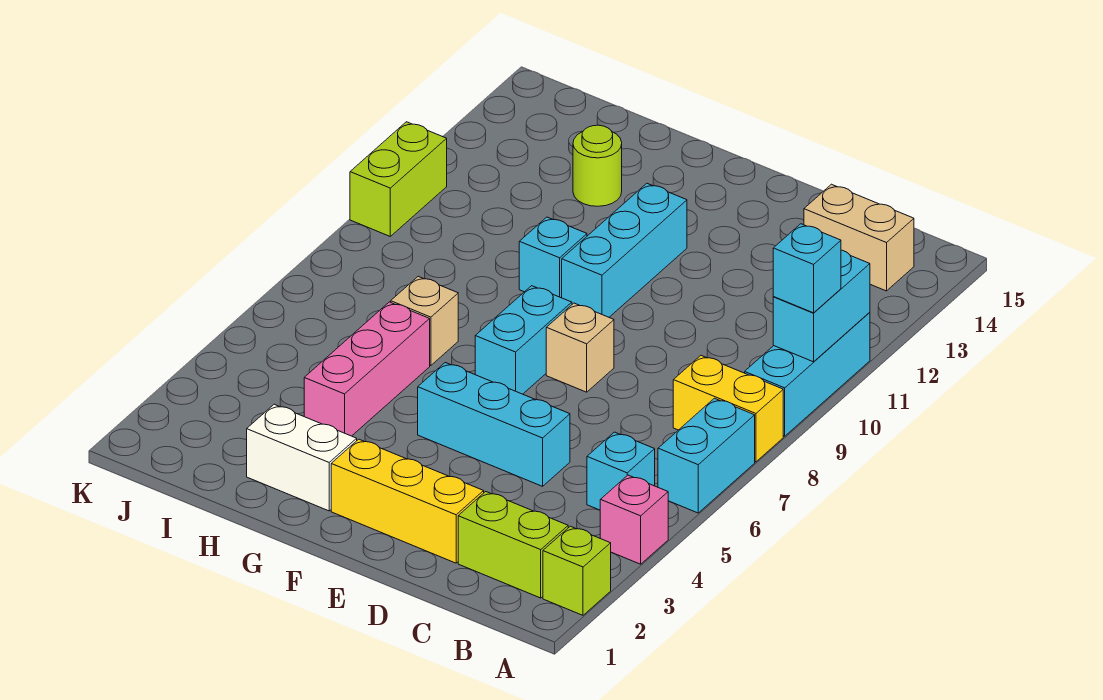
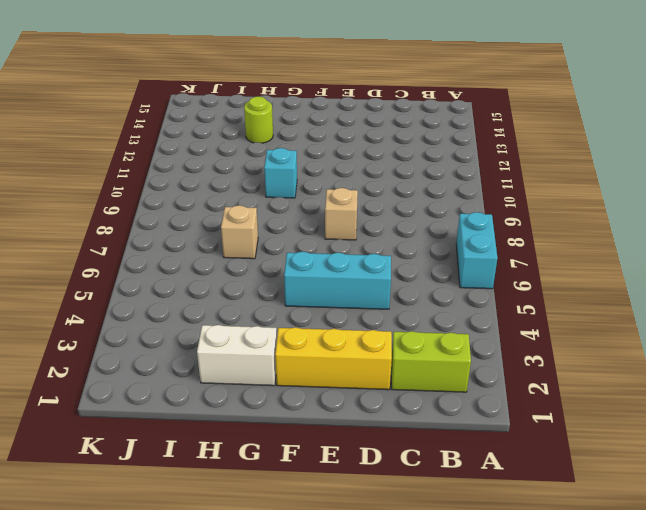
none -> lime 1x1 brick [543,526,611,615]
none -> pink 1x1 brick [600,475,668,564]
none -> yellow 1x2 brick [673,356,783,462]

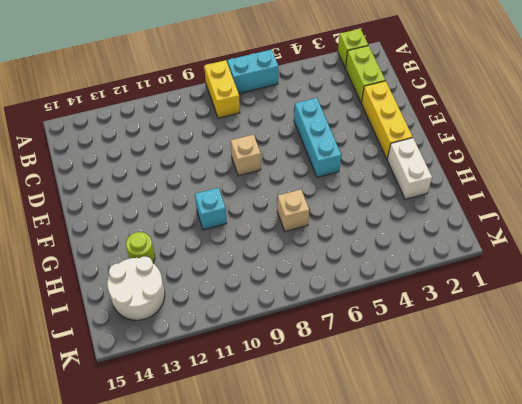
white 2x2 round brick [107,257,165,320] -> none
none -> pink 1x1 brick [600,475,668,564]
none -> cyan 1x3 brick [745,312,870,436]
none -> cyan 1x1 brick [587,432,655,510]

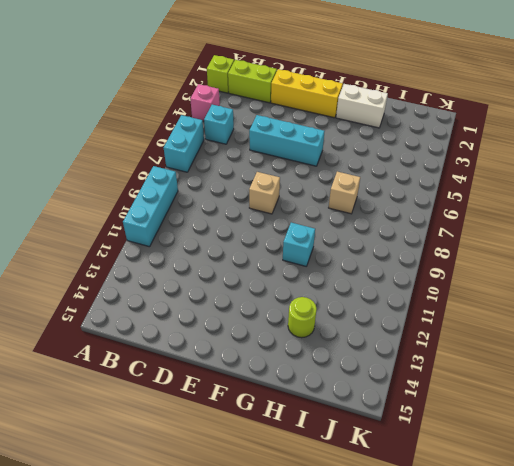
none -> yellow 1x2 brick [673,356,783,462]
none -> tan 1x2 brick [804,184,914,291]
none -> cyan 1x2 brick [475,286,572,394]

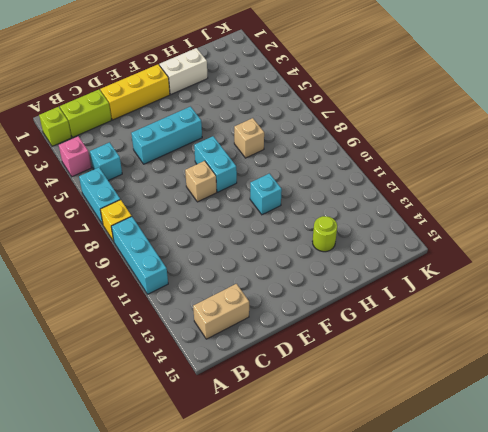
yellow 1x1 brick [100,200,132,241] -> yellow 1x2 brick [673,356,783,462]
none -> cyan 1x3 brick [562,183,687,317]
none -> pink 1x3 brick [304,302,430,436]
none -> lime 1x2 brick [350,122,447,236]

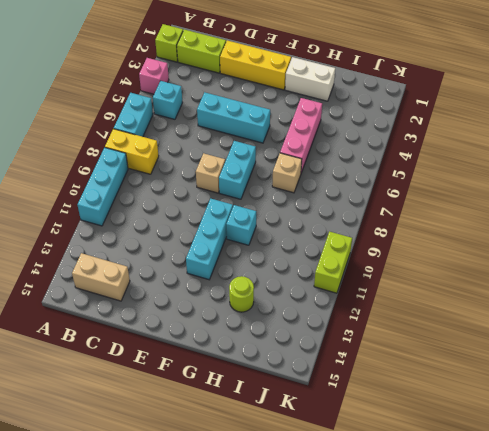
none -> cyan 1x2 brick [773,250,870,362]
none -> cyan 1x1 brick [773,224,841,313]

